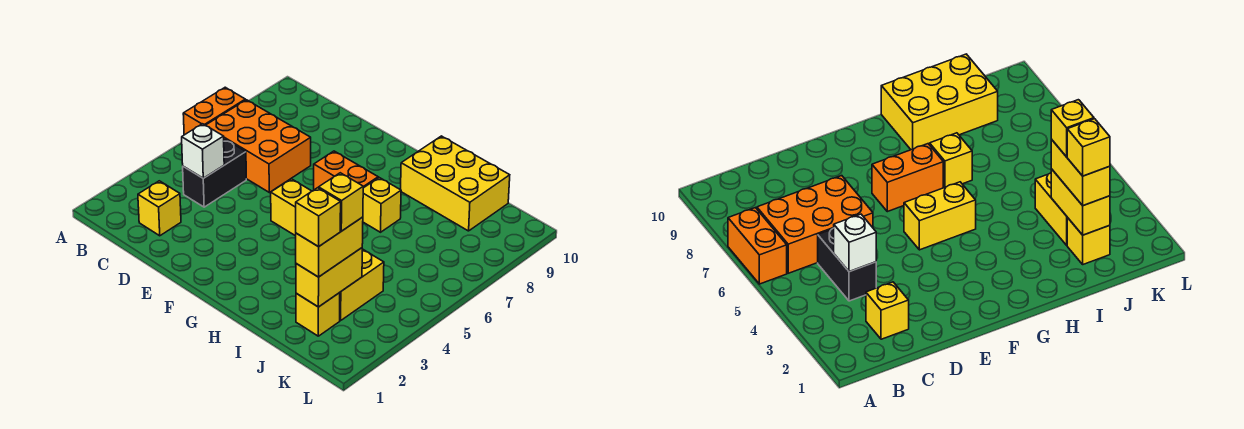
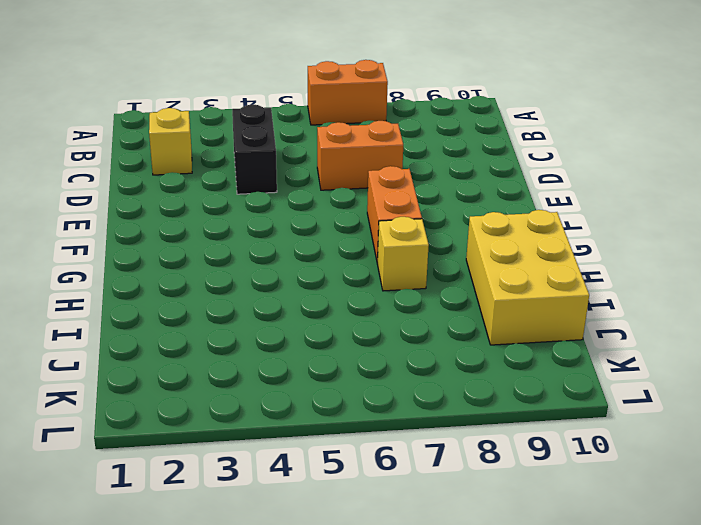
black 1x2 brick [232,104,277,194] -> black 1x2 brick turned to [183,139,246,207]
orange 1x2 brick [317,121,403,190] -> orange 2x3 brick [206,100,311,192]
none -> yellow 1x2 brick [271,179,312,236]
none -> yellow 1x1 brick [296,293,340,336]
none -> yellow 1x2 brick [340,249,384,321]

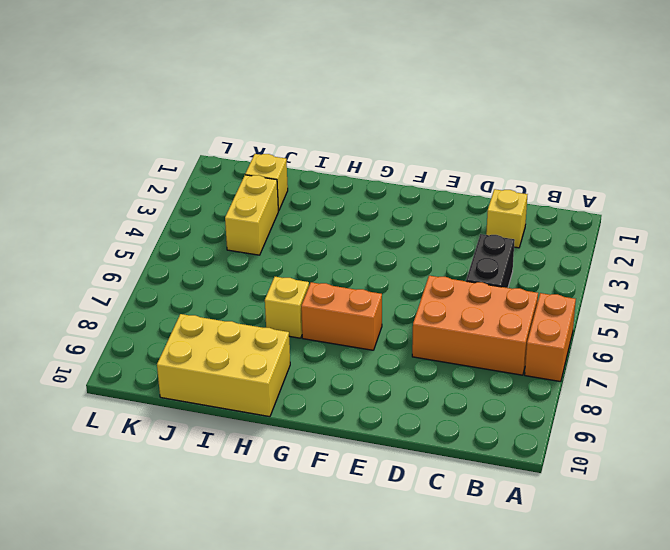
none -> yellow 1x2 brick [271,179,312,236]
none -> white 1x1 brick [182,124,224,178]
none -> yellow 1x2 brick [296,248,362,307]

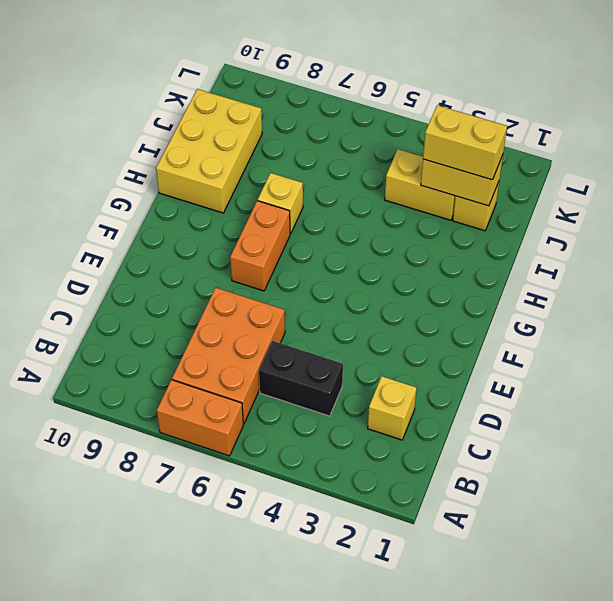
none -> yellow 1x2 brick [271,179,312,236]
none -> white 1x1 brick [182,124,224,178]
none -> yellow 1x1 brick [296,188,341,247]

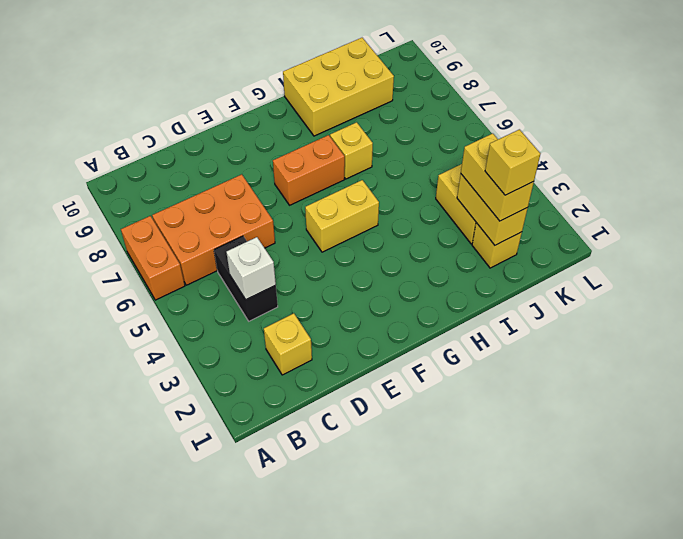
none -> yellow 1x1 brick [319,173,363,231]

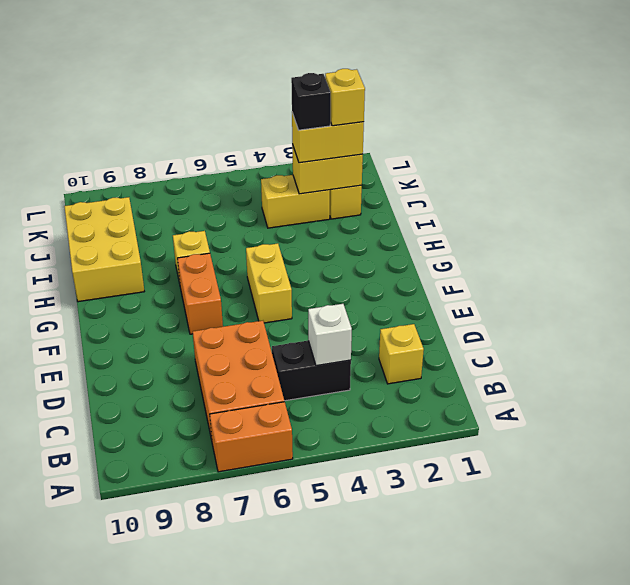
black 1x1 brick [291,73,331,130] -> yellow 1x1 brick [319,173,363,231]

